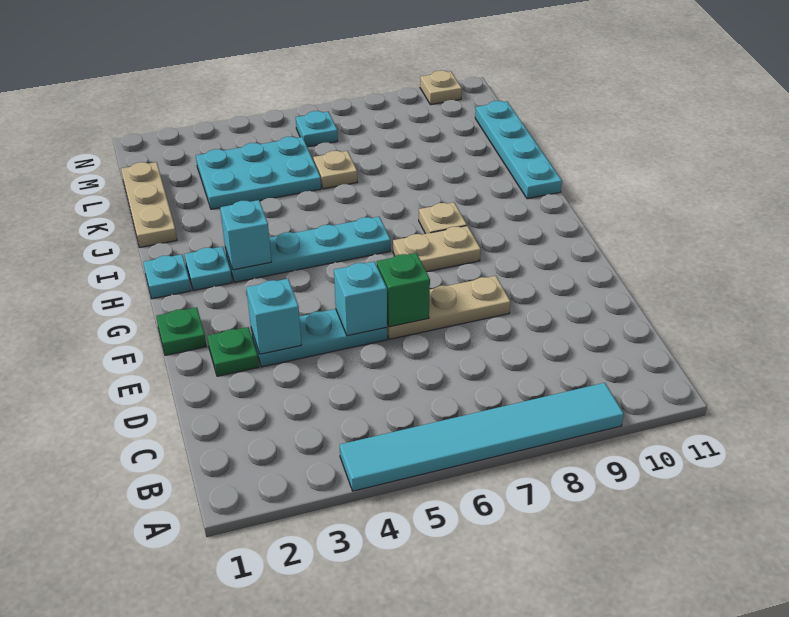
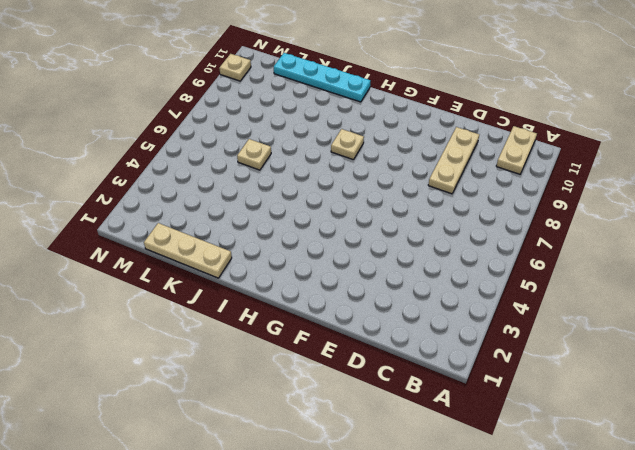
tan 1x2 plate [496,126,537,174] -> tan 1x2 plate moved to [393,226,481,272]
tan 1x3 plate [428,127,479,194] -> tan 1x3 plate moved to [387,276,510,339]
none -> cyan 1x6 tile [340,383,624,491]
none -> green 1x1 plate [207,327,259,376]
none -> cyan 1x3 plate [251,309,387,367]

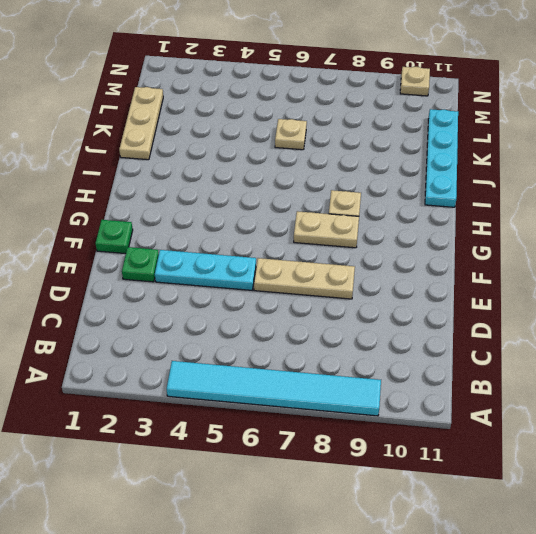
none -> cyan 1x1 plate [143,254,191,299]
none -> cyan 1x1 plate [184,247,232,291]
none -> cyan 1x4 plate [225,217,391,282]

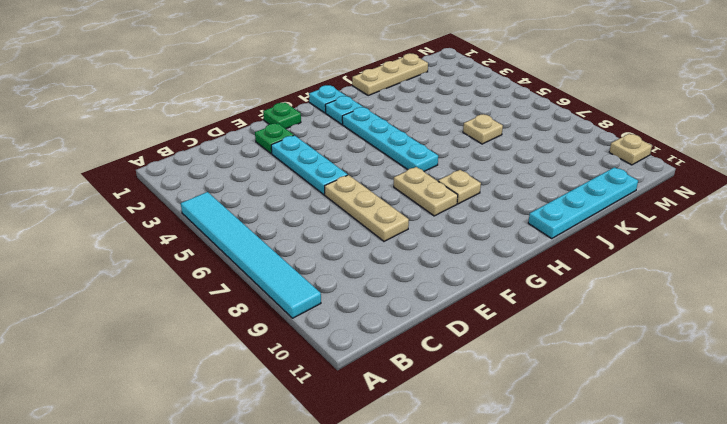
none -> cyan 2x3 plate [196,137,321,209]
none -> cyan 1x1 plate [296,111,338,147]
none -> cyan 1x1 brick [246,279,301,354]

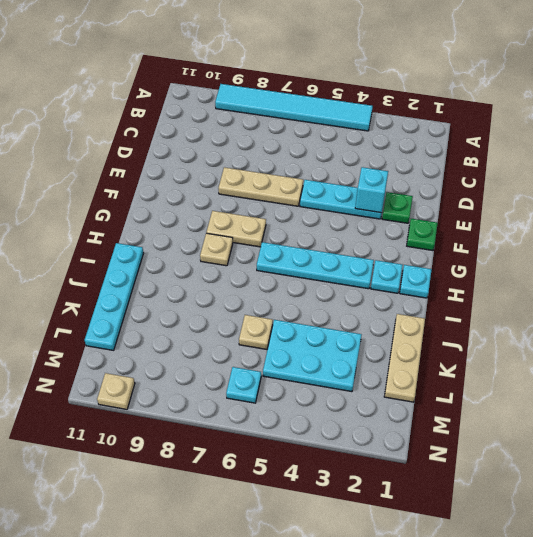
none -> cyan 1x1 brick [334,261,387,336]
none -> green 1x1 brick [377,253,430,327]
none -> cyan 1x1 brick [220,200,271,270]

